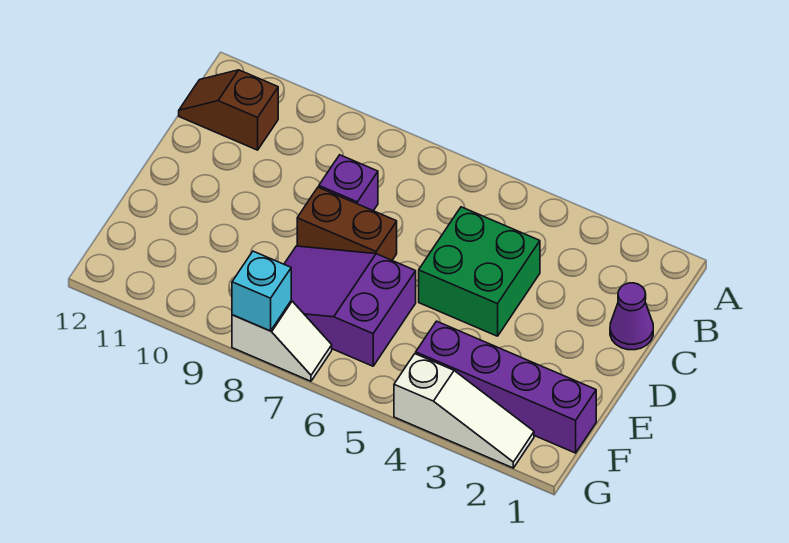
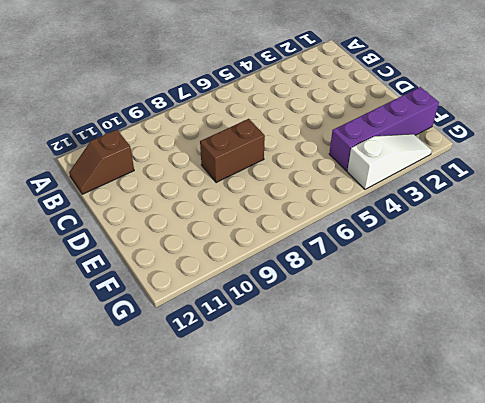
none -> purple 1x1 cone [610,283,653,350]
none -> green 2x2 brick [419,207,540,336]

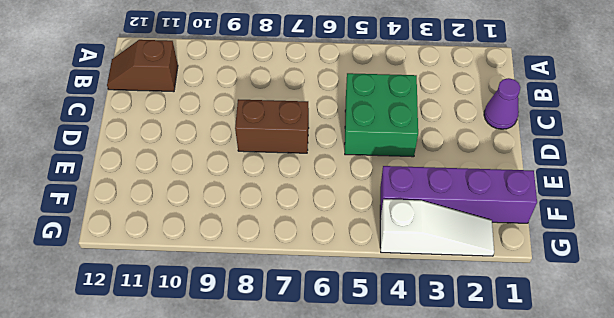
none -> purple 1x1 brick [319,155,378,211]
none -> purple 2x3 slope [284,246,416,366]

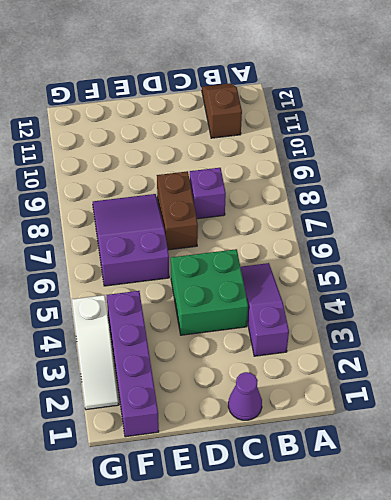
purple 1x3 slope [241,263,289,356] -> none
none -> white 1x2 slope [232,301,332,381]
none -> cyan 1x1 brick [232,251,291,331]

